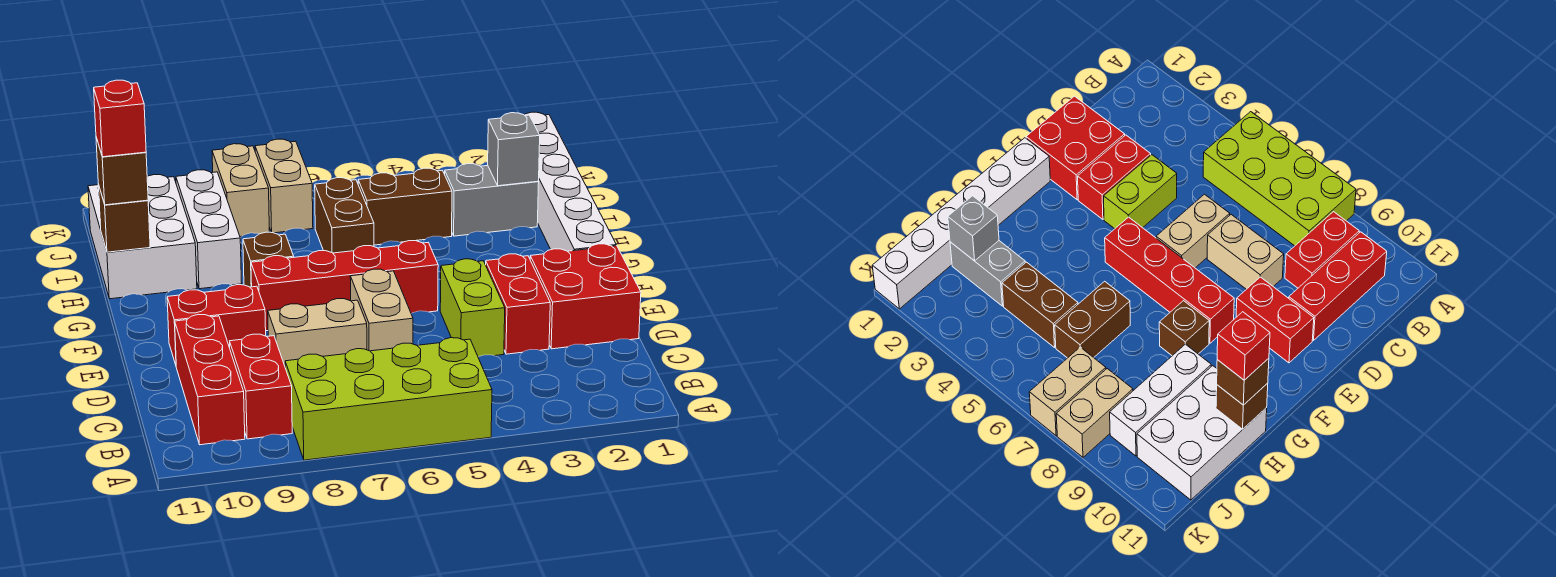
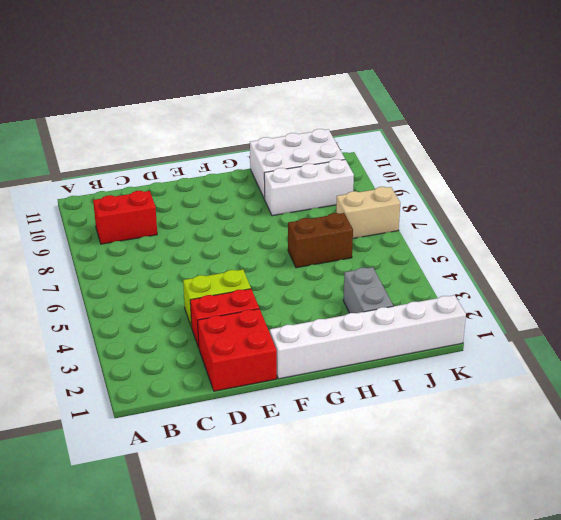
none -> lime 2x4 brick [285,338,492,460]
none -> red 1x3 brick [175,314,245,445]
none -> tan 1x2 brick [350,269,413,351]

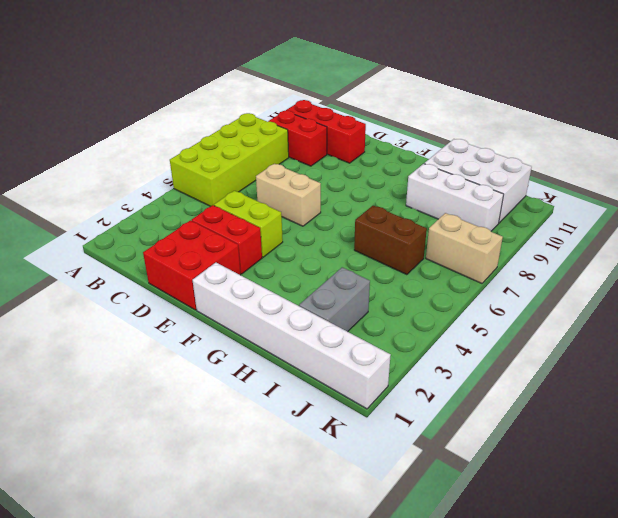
none -> tan 1x2 brick [268,299,367,366]
none -> red 1x2 brick [167,285,266,365]
none -> red 1x4 brick [251,241,438,331]

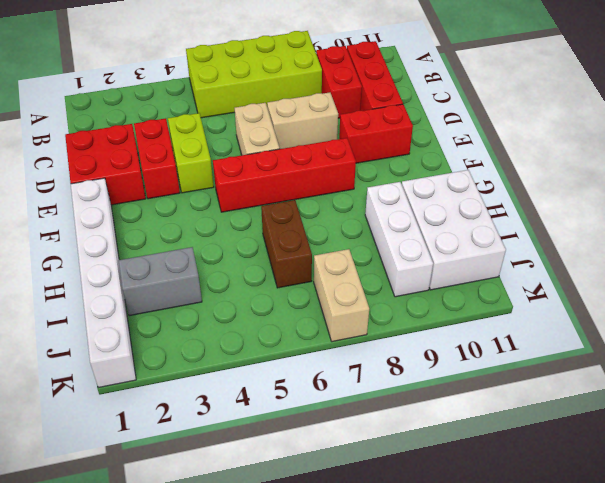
none -> brown 1x1 brick [243,232,294,287]
none -> brown 1x2 brick [358,168,452,245]
none -> tan 1x2 brick [212,144,269,237]

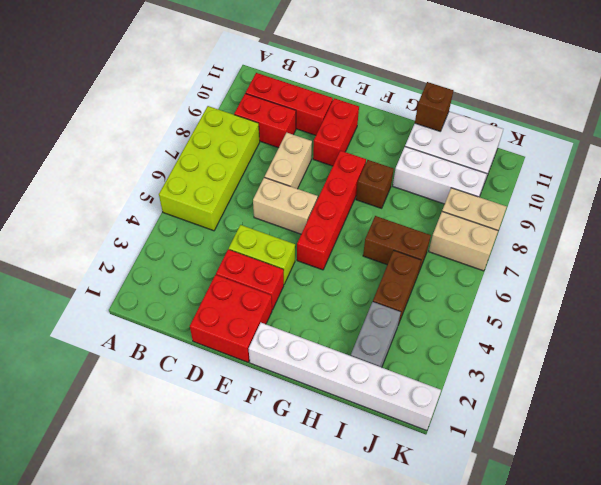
none -> grey 1x1 brick [488,113,540,186]
none -> brown 1x1 brick [96,137,148,205]
none -> red 1x1 brick [94,80,146,157]

